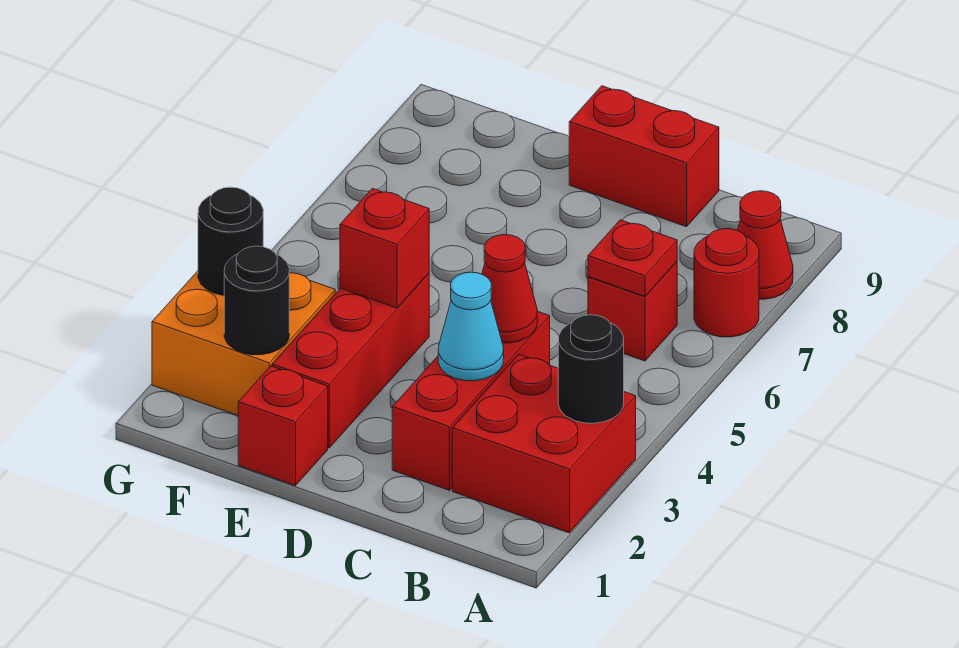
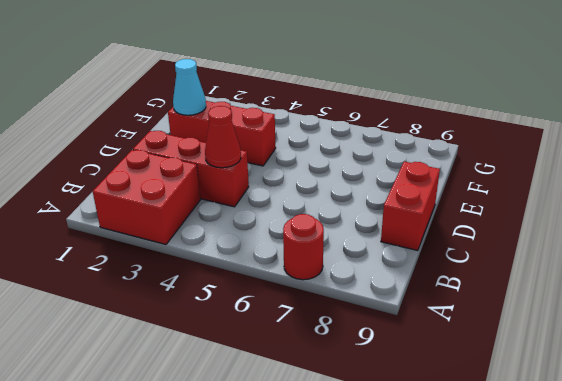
cyan 1x1 cone [173,59,206,115] -> cyan 1x1 cone moved to [438,272,504,381]
none -> red 1x1 cone [737,191,793,299]
none -> red 1x1 brick [588,262,677,361]
none -> red 1x1 brick [238,366,328,486]

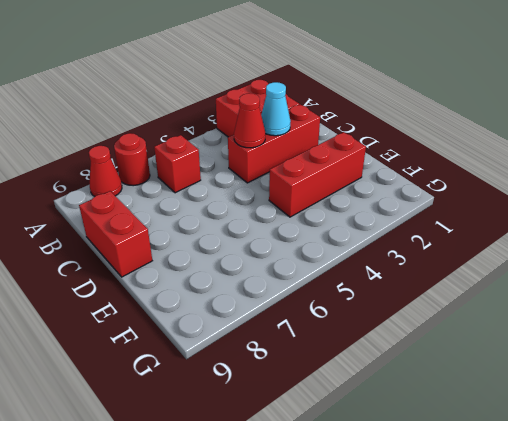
none -> red 1x1 brick [238,366,328,486]
none -> orange 2x2 brick [152,271,335,416]
none -> black 1x1 round brick [558,315,624,423]

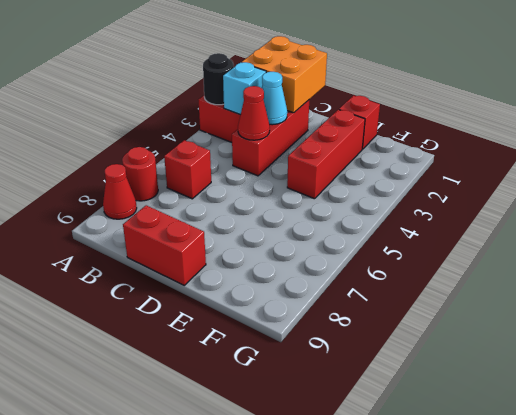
orange 2x2 brick [242,36,327,113] -> orange 2x2 brick moved to [152,271,335,416]
cyan 1x1 brick [223,62,266,115] -> none
none -> red 1x1 plate [588,220,677,296]
none -> red 1x1 brick [340,188,429,308]
none -> black 1x1 round brick [224,246,289,355]

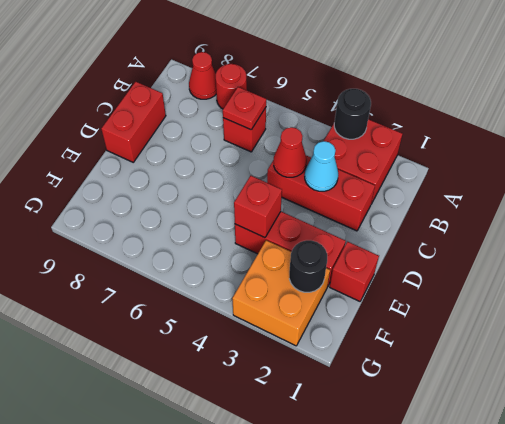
none -> black 1x1 round brick [198,187,263,295]

